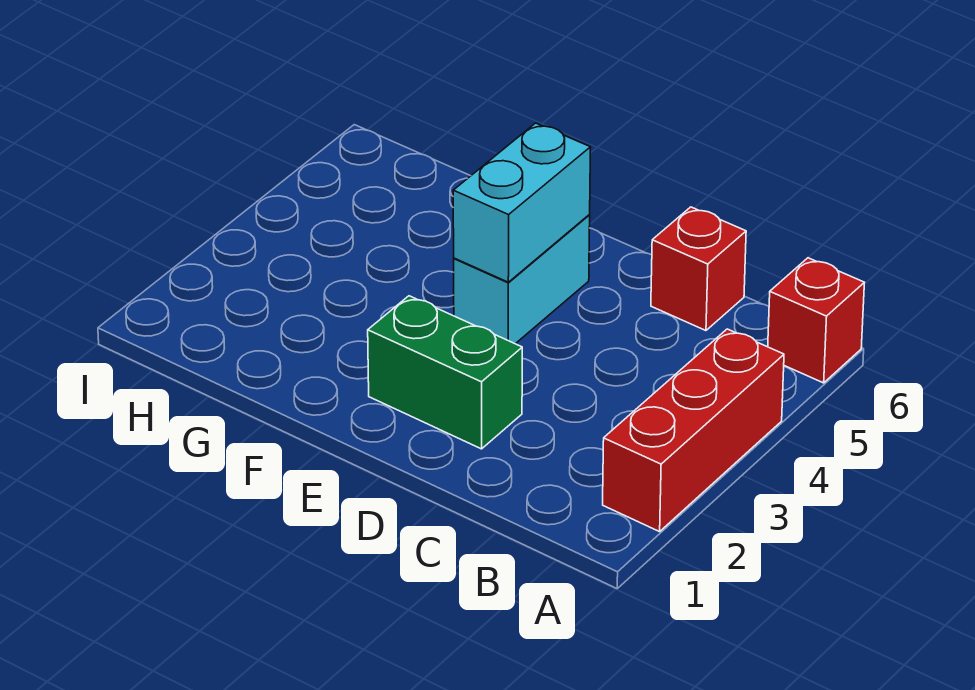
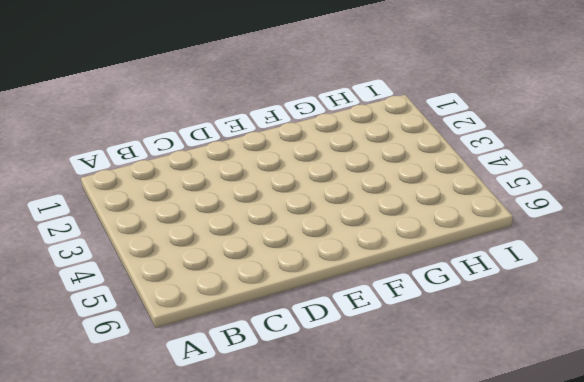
none -> red 1x3 brick [603,329,784,532]
none -> red 1x1 brick [768,258,864,383]

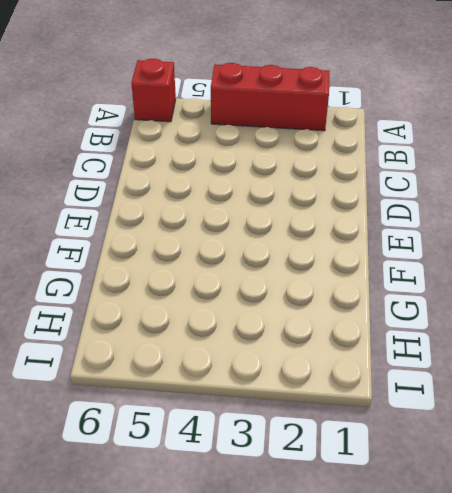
none -> red 1x1 brick [651,207,746,331]
none -> green 1x2 brick [368,296,522,449]

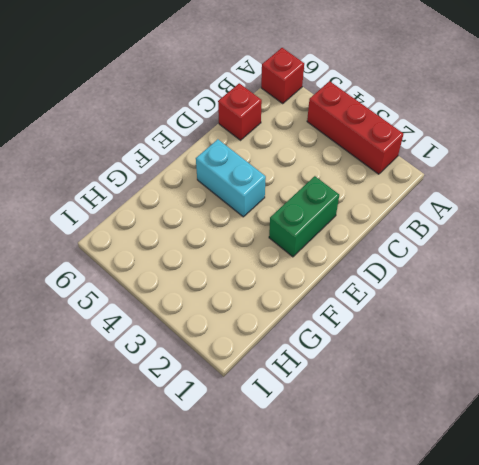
none -> cyan 1x2 brick [453,123,590,282]

